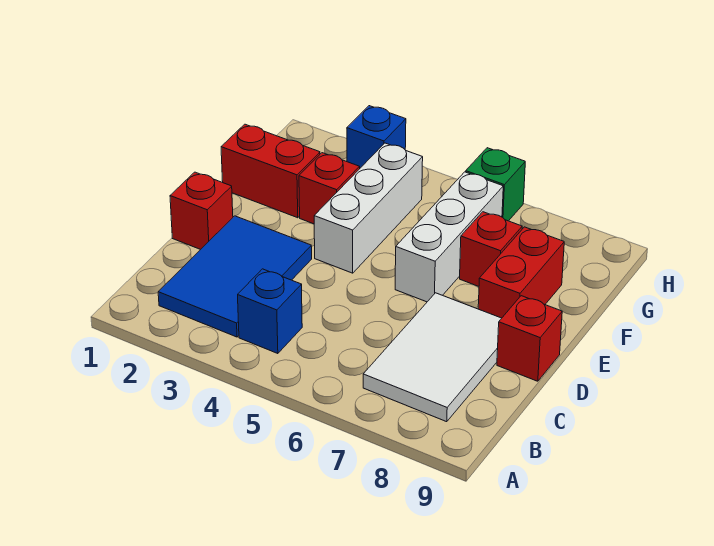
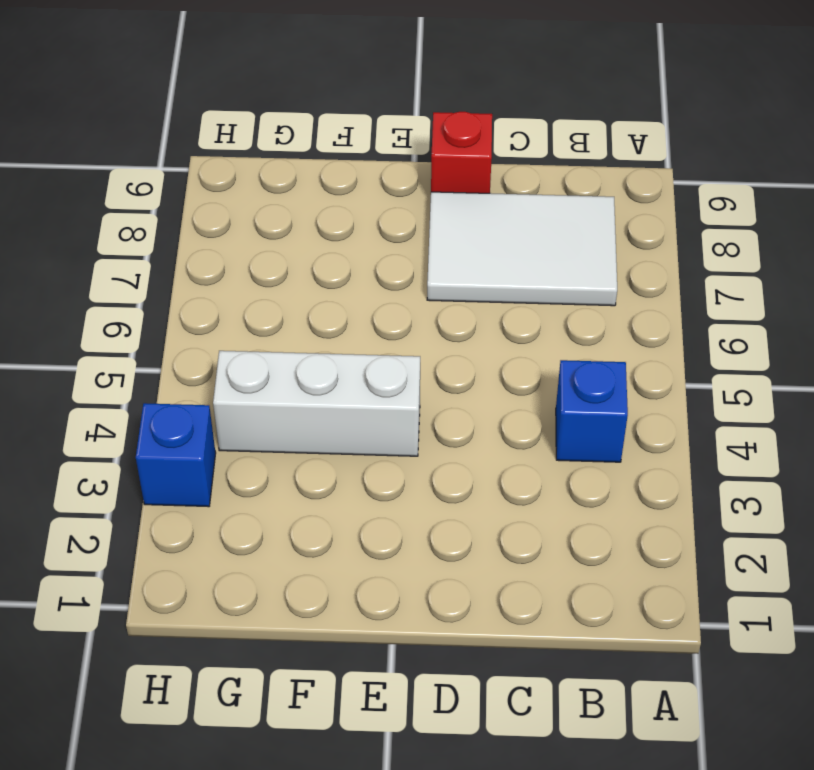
none -> blue 2x3 tile [158,216,312,337]
none -> red 1x1 brick [170,172,233,250]
none -> white 1x3 brick [395,172,503,302]

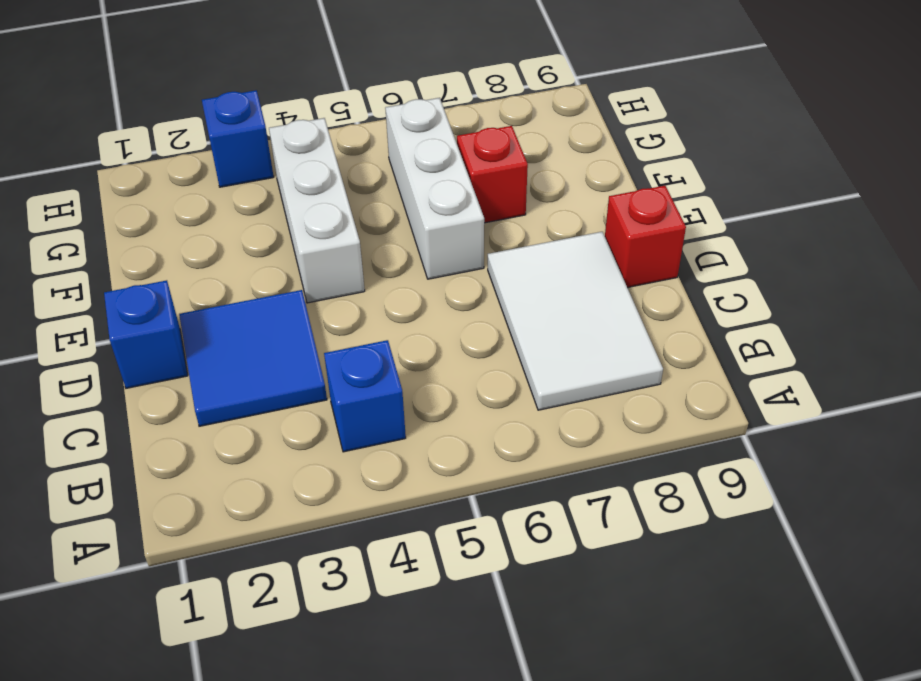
blue 2x2 tile [179,290,327,426] -> blue 2x3 tile [158,216,312,337]
blue 1x1 brick [104,280,188,388] -> red 1x1 brick [170,172,233,250]
none -> red 1x2 brick [478,227,564,318]
none -> red 1x2 brick [221,124,320,218]
none -> red 1x1 brick [299,153,360,224]

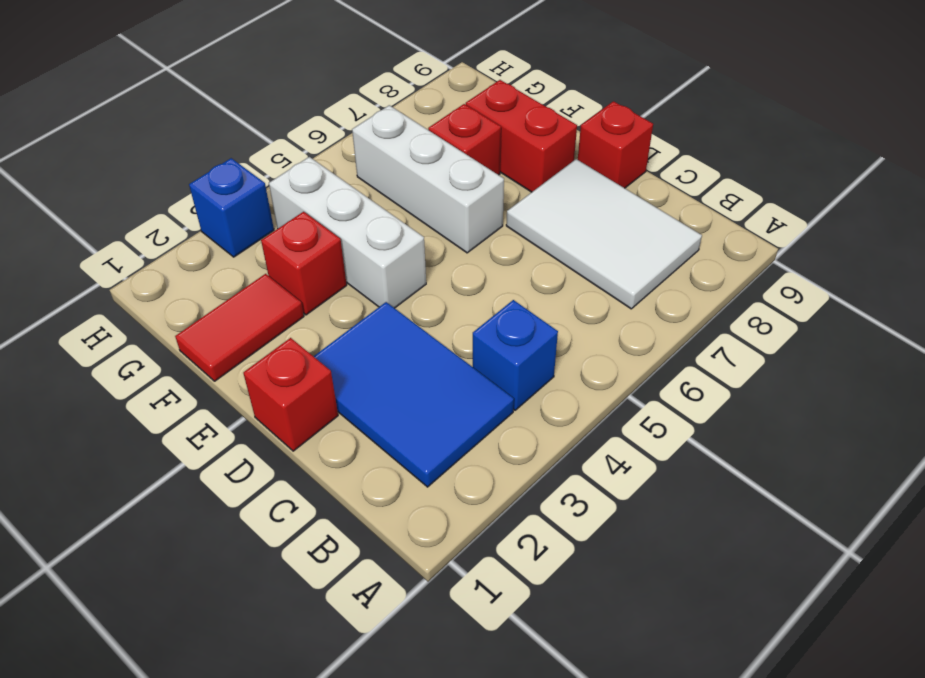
red 1x2 tile [175,274,304,381] -> red 1x2 brick [221,124,320,218]
none -> green 1x1 brick [466,148,525,221]

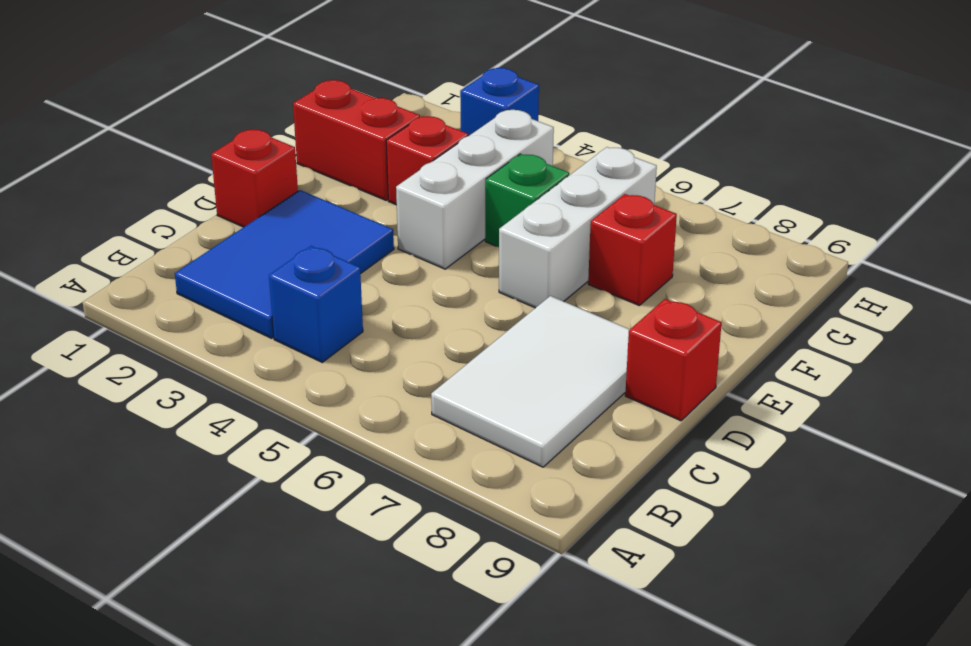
green 1x1 brick [485,154,569,247] -> green 1x1 brick moved to [466,148,525,221]
none -> red 1x2 brick [478,227,564,318]

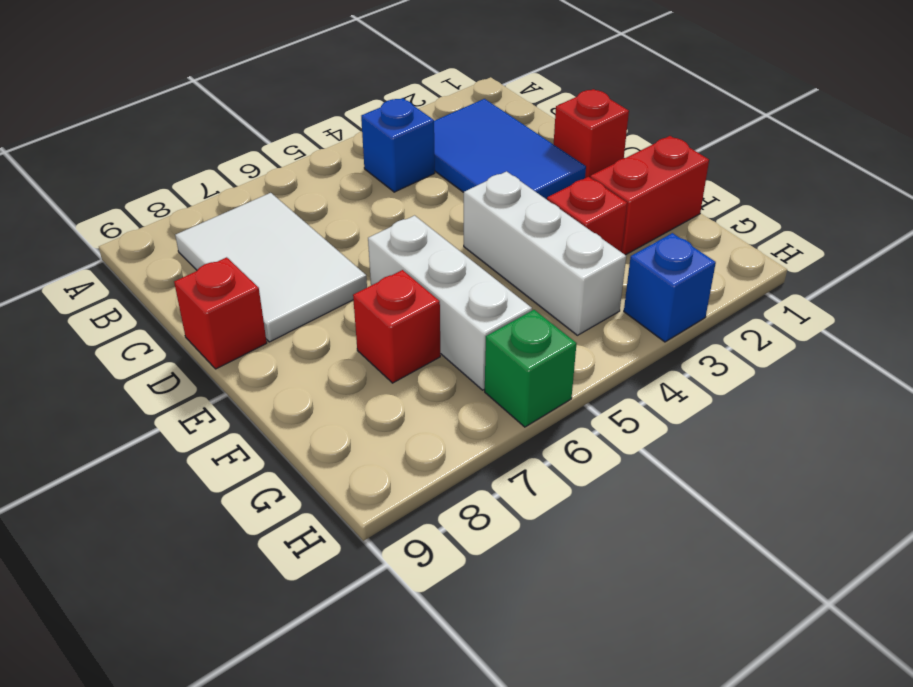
none -> red 1x2 brick [478,227,564,318]

